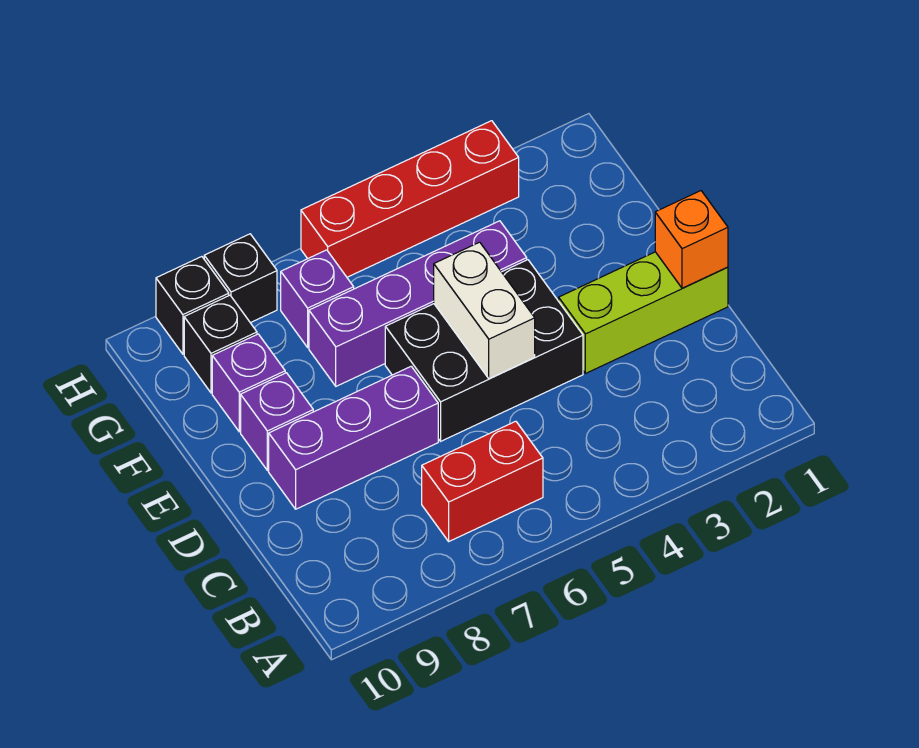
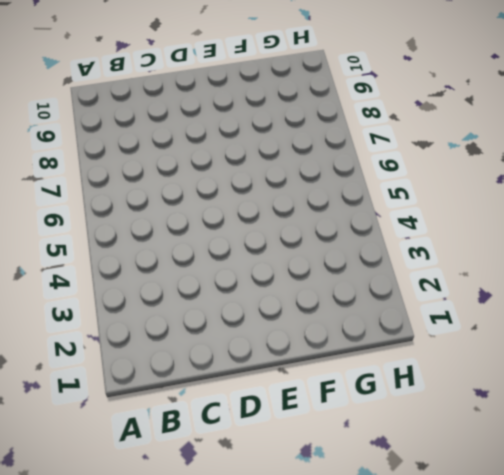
none -> red 1x2 brick [422,421,543,541]
none -> lime 1x3 brick [559,252,728,374]
none -> black 2x3 brick [385,260,583,441]

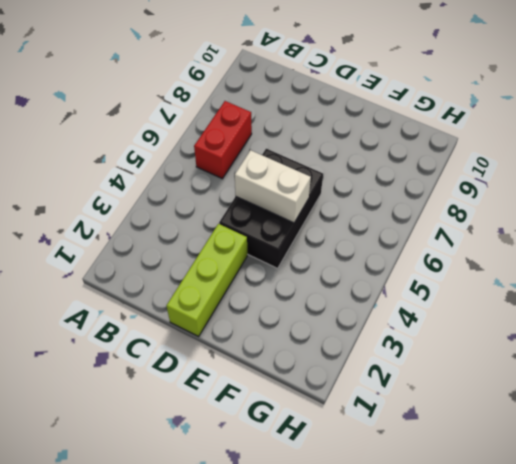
none -> purple 1x3 brick [269,366,438,509]
none -> purple 1x1 brick [241,373,313,471]
none -> purple 1x4 brick [309,221,527,386]

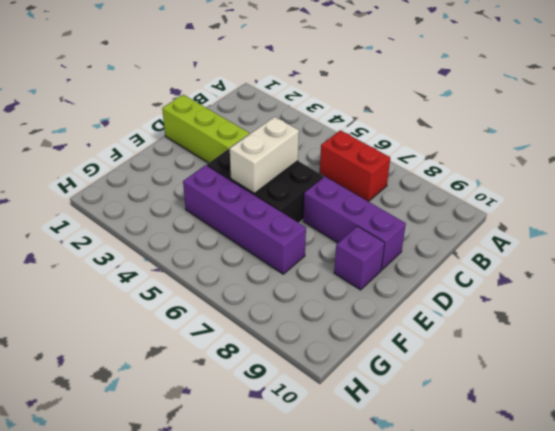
none -> purple 1x1 brick [212,334,285,432]
none -> purple 1x1 brick [281,250,354,347]
none -> black 1x1 brick [184,295,257,393]

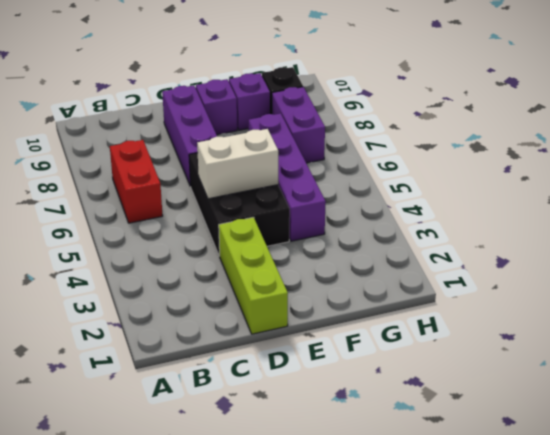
purple 1x2 brick [272,87,325,163] -> purple 1x1 brick [281,250,354,347]
none -> red 1x4 brick [301,121,519,277]
none -> black 1x1 brick [204,234,277,323]
none -> black 1x1 brick [156,257,229,354]

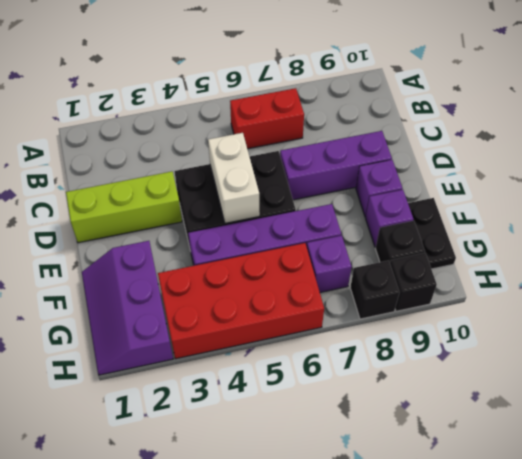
purple 2x3 slope [82,241,173,375] -> none
black 1x2 plate [408,198,456,269] -> none
red 2x4 brick [158,243,324,359] -> red 1x4 brick [301,121,519,277]
none -> orange 1x1 brick [655,191,728,288]

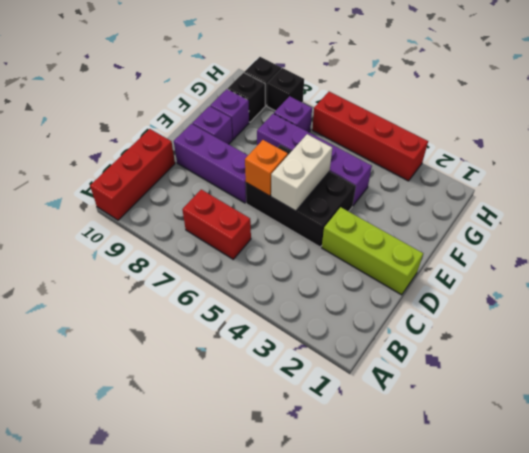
red 1x3 brick [90,129,175,220] -> none
orange 1x1 brick [245,140,288,196] -> orange 1x1 brick moved to [655,191,728,288]

